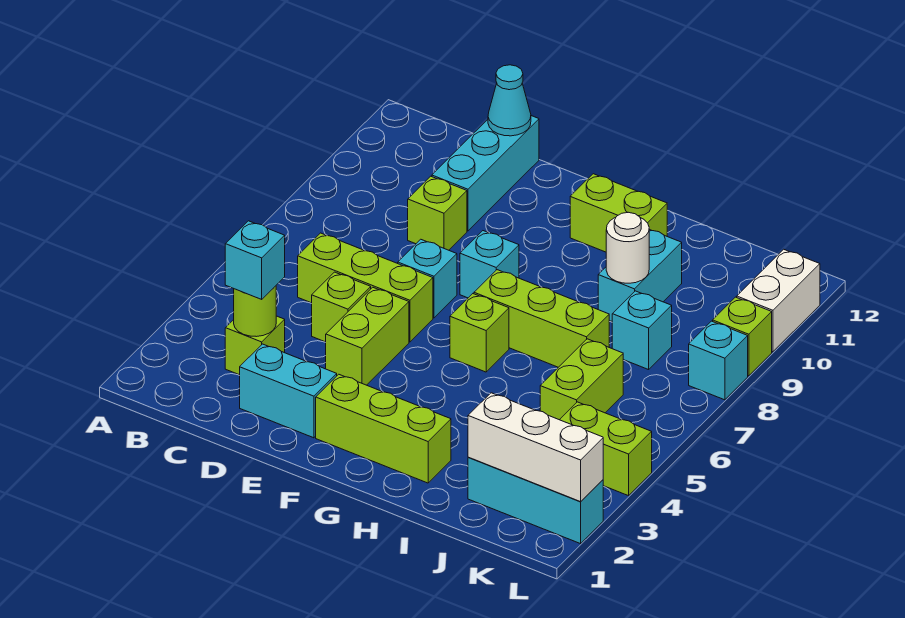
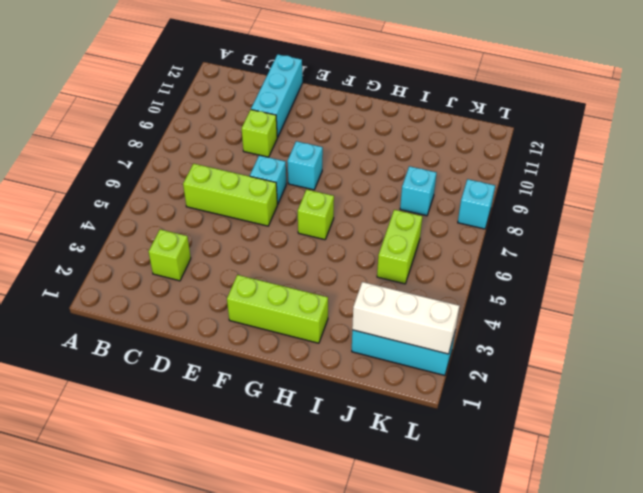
none -> cyan 1x2 brick [240,344,337,438]
none -> lime 1x1 brick [312,272,371,342]
none -> lime 1x2 brick [326,287,409,385]

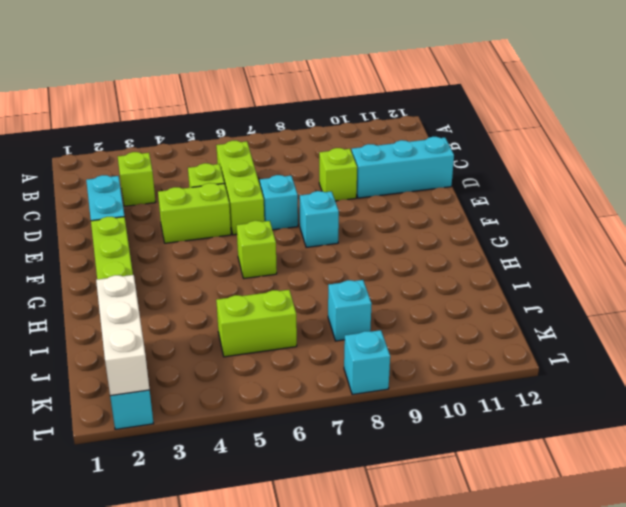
none -> lime 1x3 brick [474,270,609,367]
none -> lime 1x2 brick [570,174,667,252]
none -> cyan 1x2 brick [598,230,682,321]

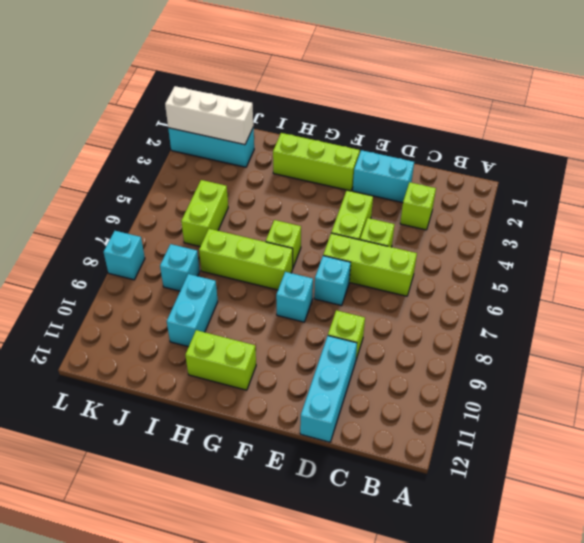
none -> lime 1x2 brick [560,402,652,496]
none -> lime 1x1 brick [713,297,772,376]
none -> white 1x2 brick [737,249,820,352]

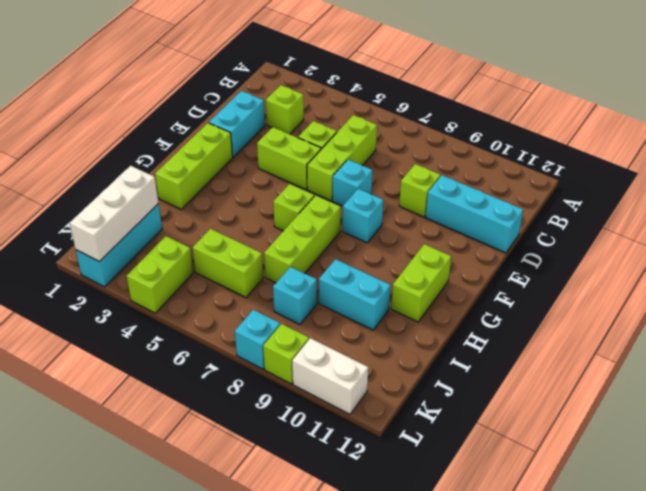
none -> lime 1x1 round brick [234,286,276,337]
none -> cyan 1x1 cone [488,65,531,136]
none -> white 1x1 round brick [606,212,649,283]

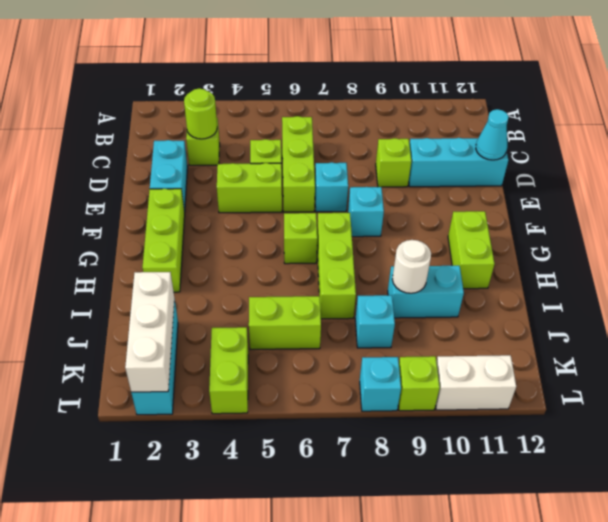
none -> cyan 1x1 brick [225,221,285,299]

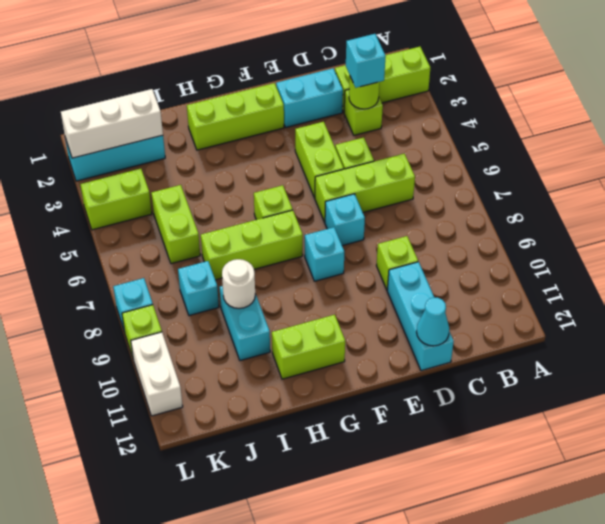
lime 1x3 brick [335,47,430,112] -> none

